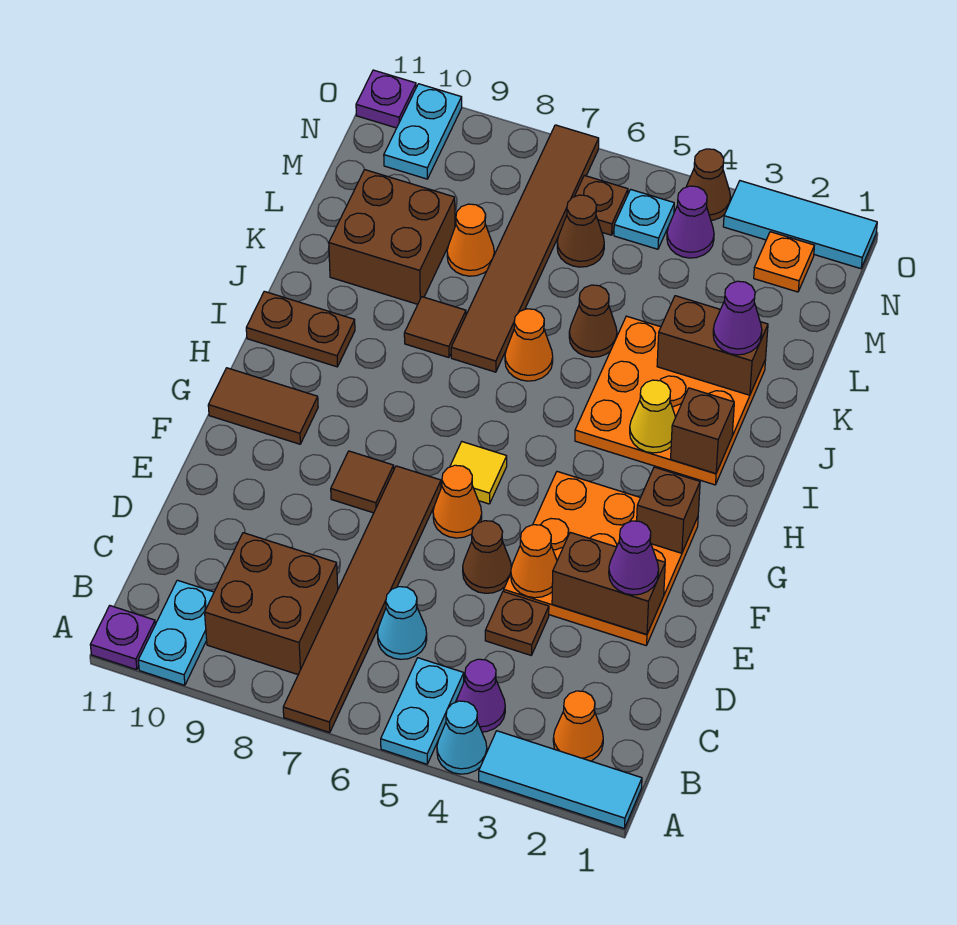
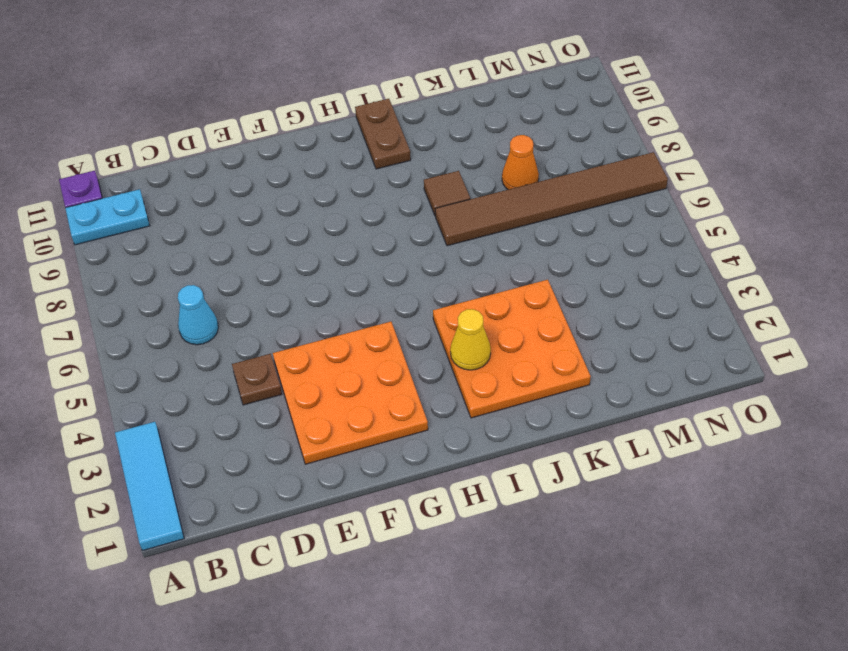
none -> cyan 1x1 cone [437,701,487,774]
none -> cyan 1x2 plate [381,658,464,764]
none -> brown 1x6 tile [283,466,441,733]
none -> orange 1x1 cone [553,691,603,761]

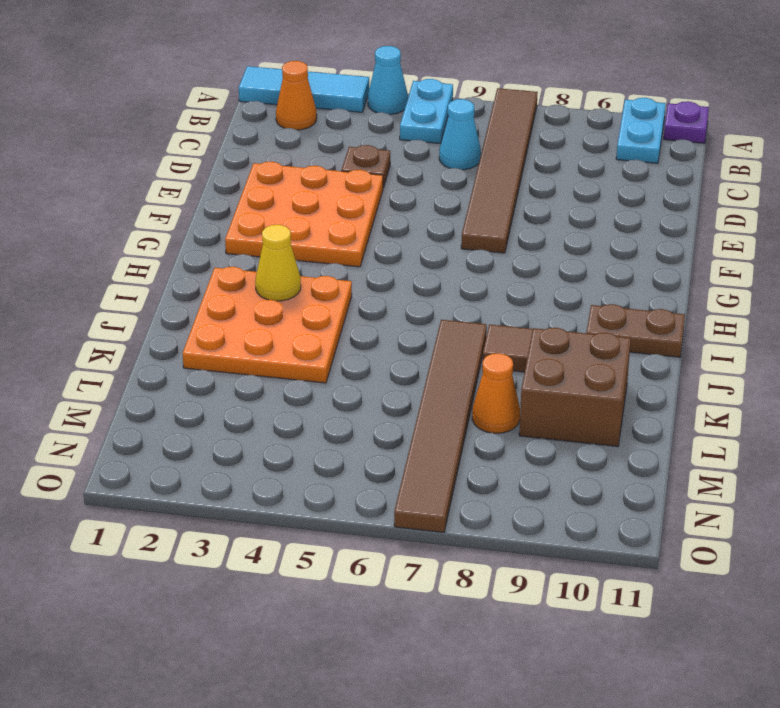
none -> purple 1x1 cone [456,659,505,732]
none -> brown 2x2 brick [205,533,338,674]
none -> brown 1x1 cone [463,521,511,593]
none -> orange 1x1 cone [433,465,482,538]

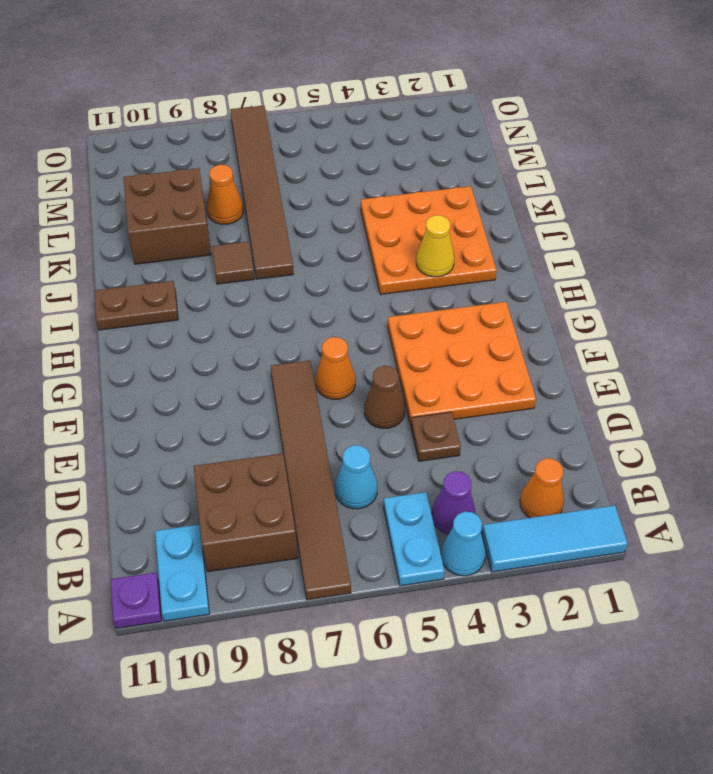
none -> brown 1x1 tile [331,451,394,513]
none -> yellow 1x1 tile [450,442,507,504]
none -> brown 1x2 tile [208,368,318,444]
none -> orange 1x1 cone [505,309,553,381]

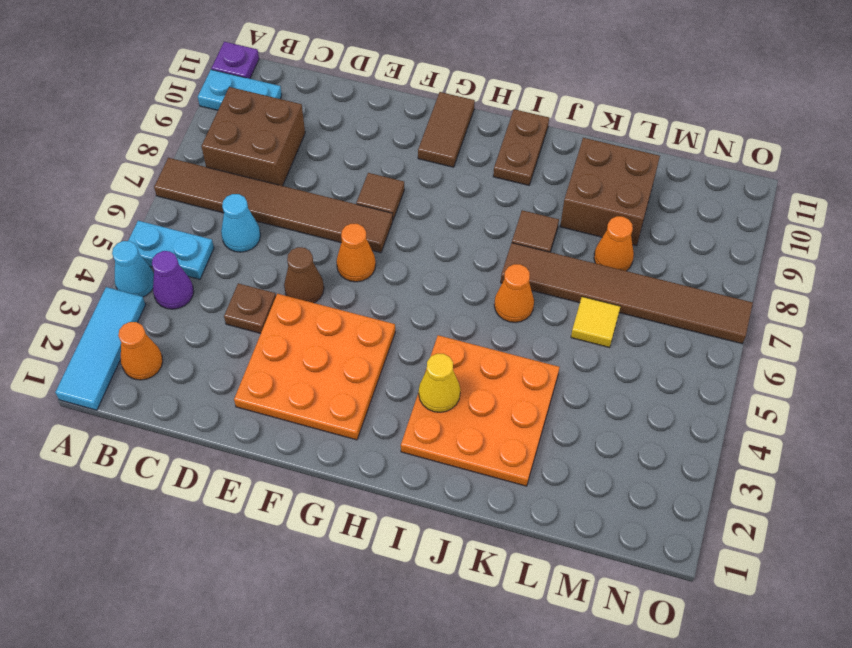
yellow 1x1 tile [571,297,621,348] -> yellow 1x1 tile moved to [450,442,507,504]
none -> brown 1x1 cone [569,285,617,357]
none -> brown 1x1 cone [557,195,604,267]
none -> orange 1x1 plate [754,232,814,292]
none -> purple 1x1 cone [667,186,714,258]

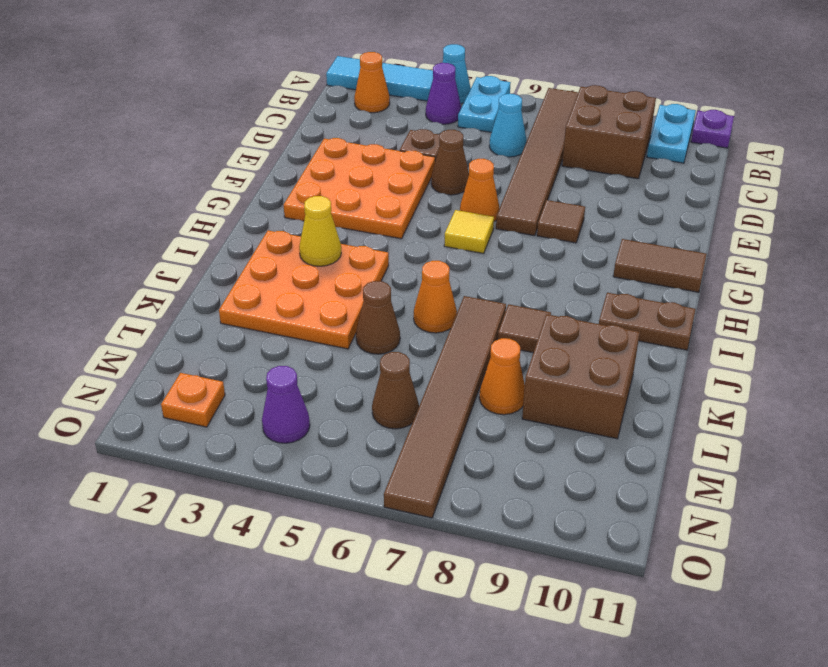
none -> cyan 1x1 plate [614,189,674,249]
none -> brown 1x1 plate [574,175,628,235]
none -> cyan 1x2 plate [384,84,462,179]
none -> cyan 1x3 tile [723,181,877,269]

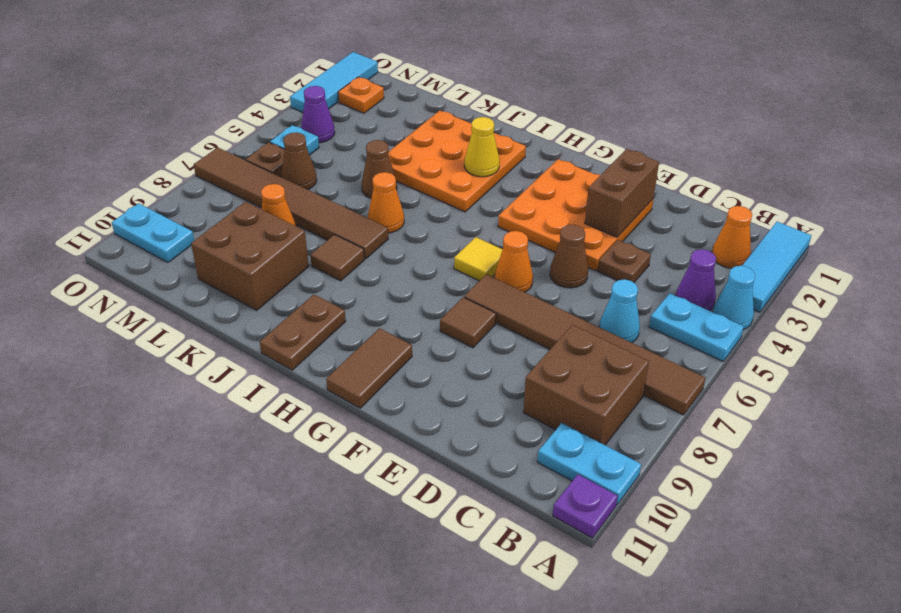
none -> brown 1x1 cone [686,149,731,220]
none -> purple 1x1 plate [356,70,416,128]
none -> orange 1x1 cone [511,525,557,598]
none -> brown 1x1 brick [637,467,700,553]

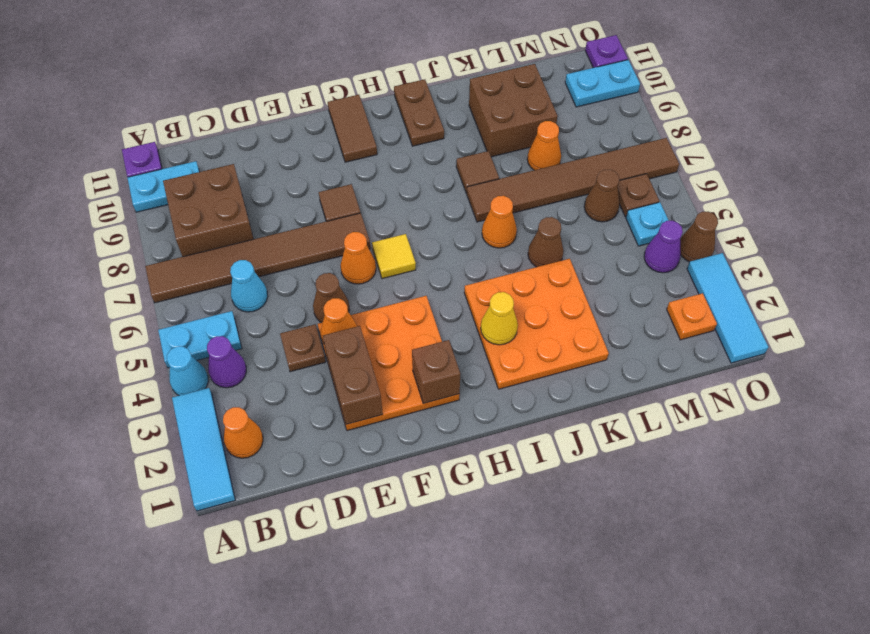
none -> brown 1x1 brick [671,388,734,474]
none -> brown 1x2 brick [657,296,768,395]
none -> purple 1x1 cone [609,521,659,595]
none -> purple 1x1 cone [713,281,762,355]

